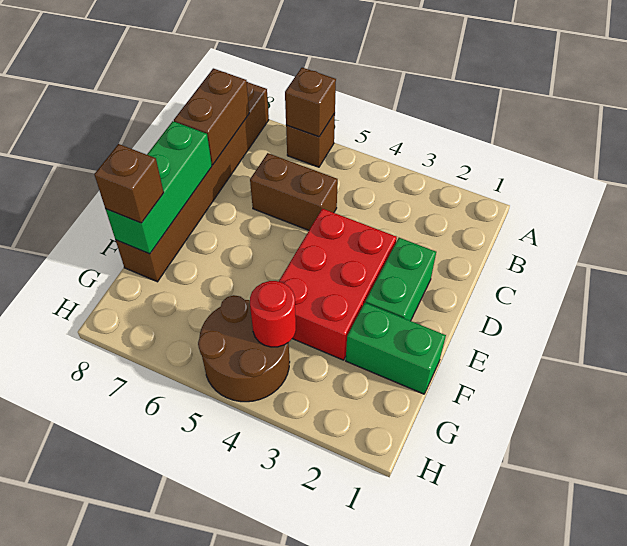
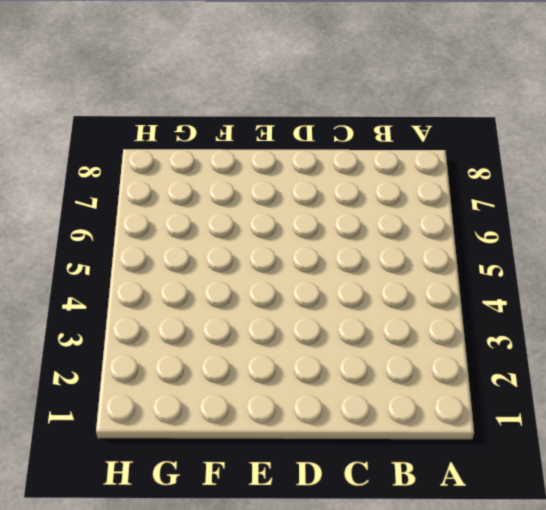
none -> brown 1x1 brick [286,113,335,167]
none -> brown 1x6 brick [116,82,269,282]
none -> brown 1x2 brick [250,153,338,230]

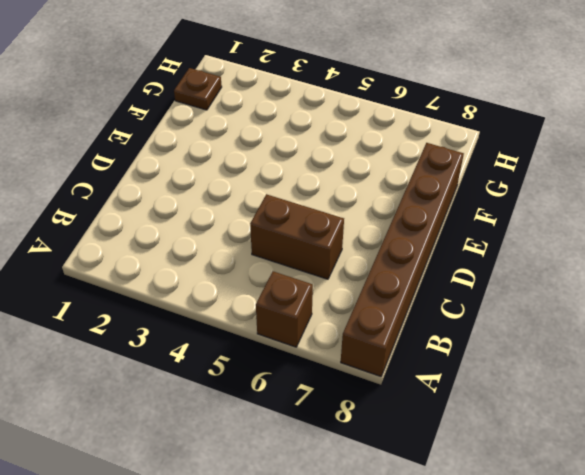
brown 1x1 plate [174,68,222,110] -> none
none -> green 1x2 brick [365,238,436,321]
none -> red 2x3 brick [279,209,397,360]
none -> green 1x2 brick [346,303,446,394]

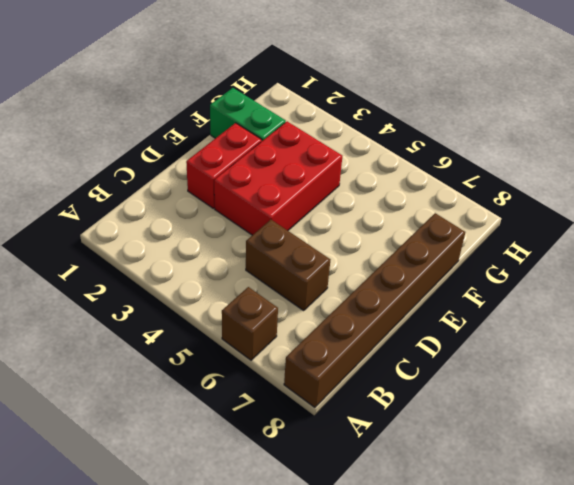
red 1x2 brick [186,123,262,208] -> green 1x2 brick [365,238,436,321]
none -> brown 2x2 round brick [198,295,290,402]
none -> brown 1x1 brick [285,68,336,137]
none -> brown 1x2 brick [174,68,249,165]

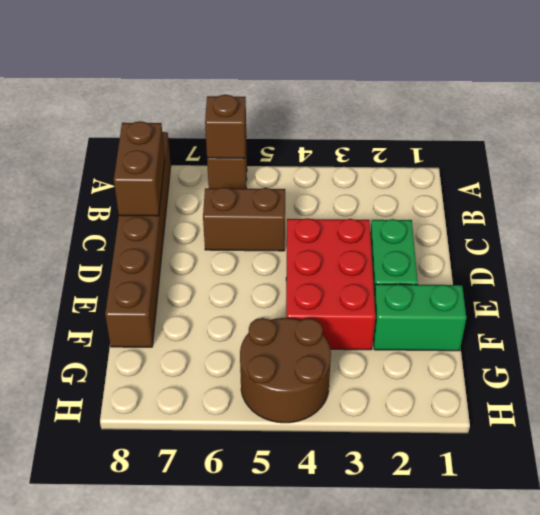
none -> green 1x3 brick [106,121,212,254]
none -> red 1x1 round brick [250,281,296,347]
none -> brown 1x1 brick [94,144,164,223]

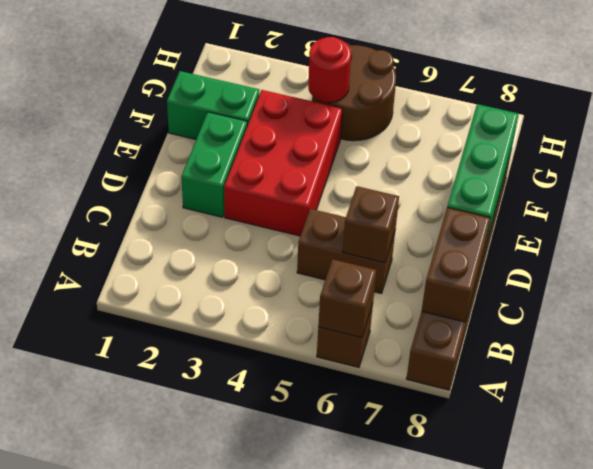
brown 1x1 brick [343,186,399,263] -> brown 1x1 brick moved to [94,144,164,223]

